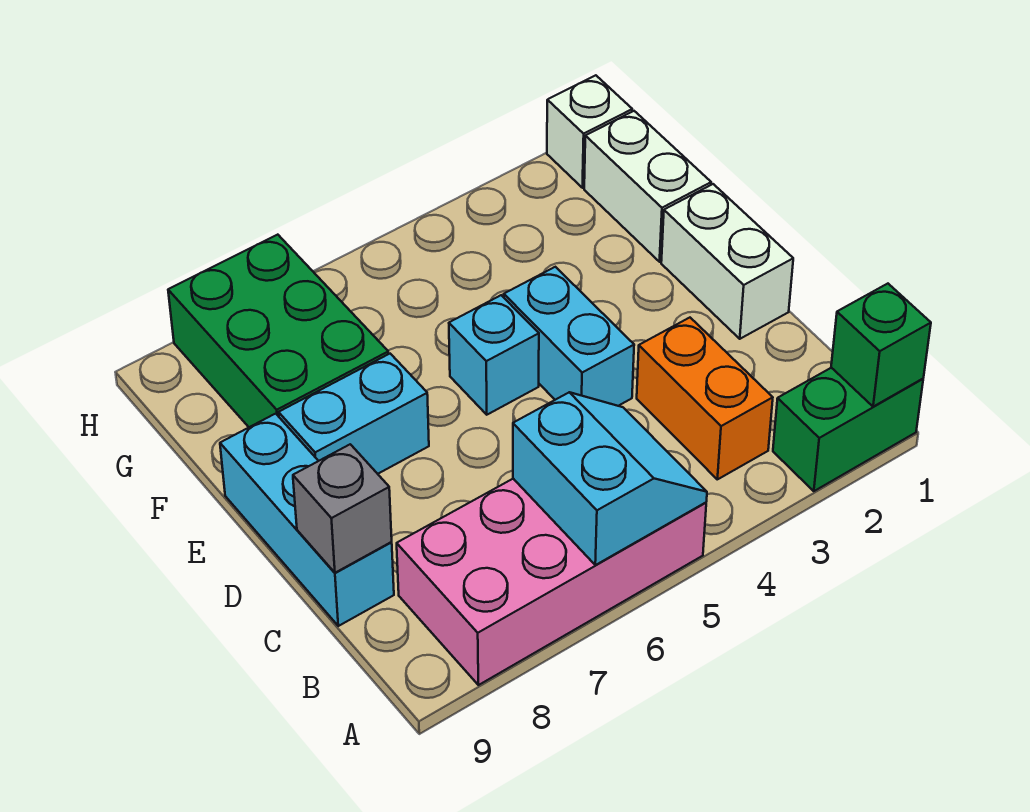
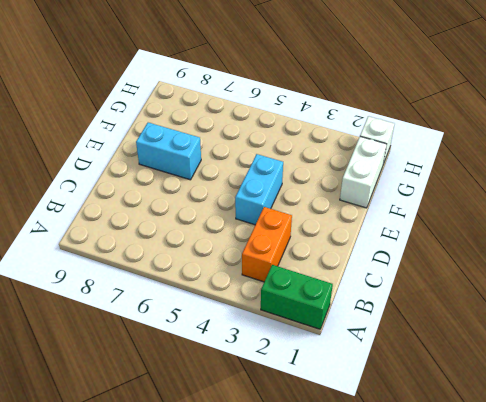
none -> pink 2x4 brick [397,479,706,685]
none -> cyan 1x3 brick [220,414,394,626]
none -> white 1x2 brick [661,184,793,339]

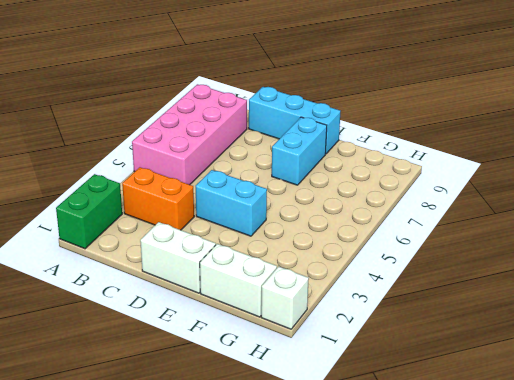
none -> cyan 1x1 brick [449,295,539,415]
none -> green 2x3 brick [168,235,388,427]
none -> green 1x1 brick [831,284,931,407]

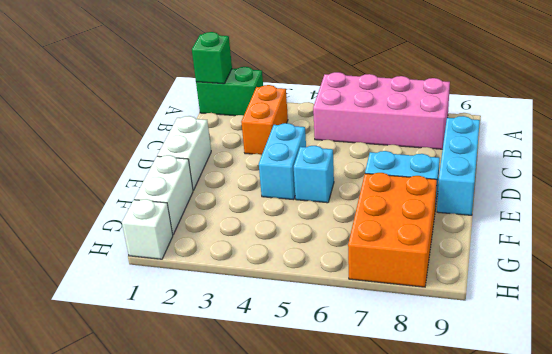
orange 2x3 brick [348,173,437,287] -> green 2x3 brick [168,235,388,427]
none -> cyan 2x2 slope [513,392,707,565]
none -> grey 1x1 brick [293,444,392,573]

